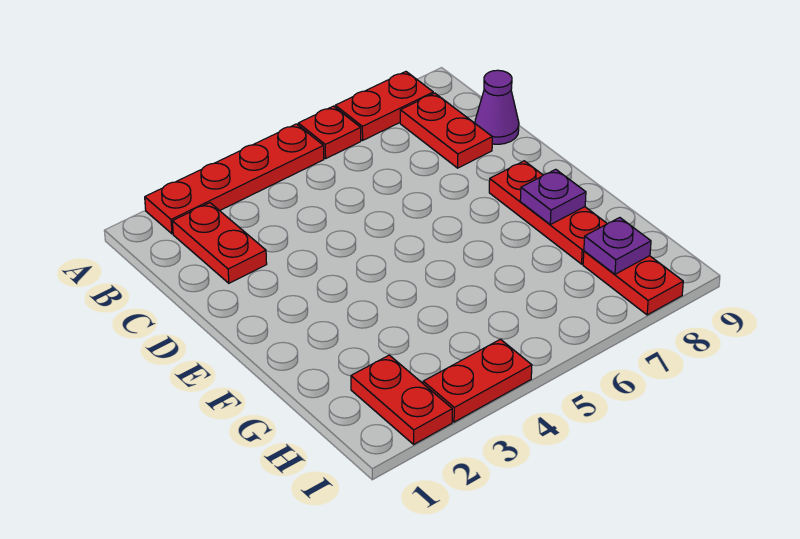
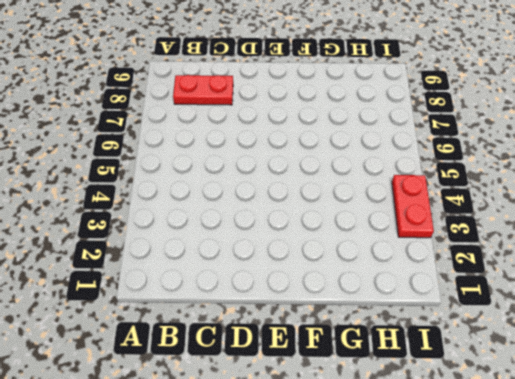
none -> red 1x4 plate [145,124,324,234]
none -> red 1x1 plate [298,106,361,159]
none -> red 1x2 plate [335,72,433,140]

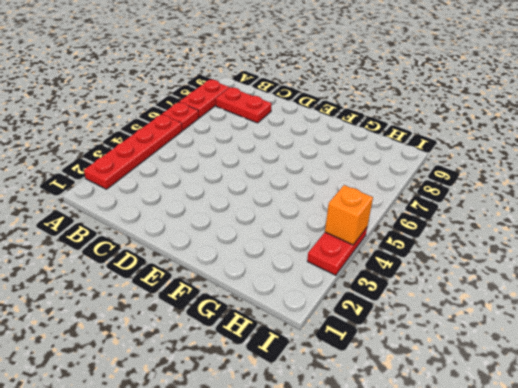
orange 1x1 brick [325,185,373,245] -> none
none -> red 1x2 plate [172,203,267,283]
none -> purple 1x1 cone [475,70,519,144]
none -> red 1x3 plate [489,161,607,264]

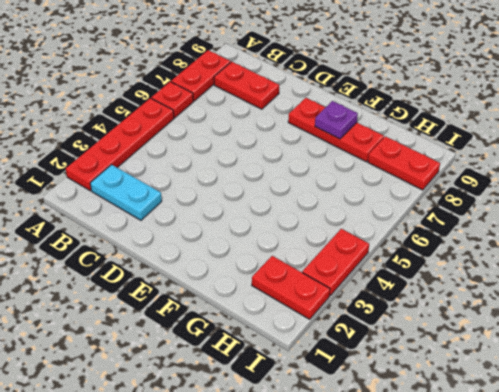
cyan 1x2 plate [90,165,162,220] -> red 1x2 plate [172,203,267,283]
none -> purple 1x1 cone [475,70,519,144]
none -> purple 1x1 plate [584,218,651,274]

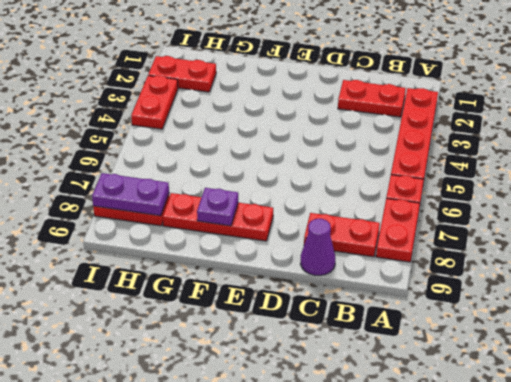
purple 1x2 plate [92,173,169,216] -> purple 1x1 plate [584,218,651,274]

